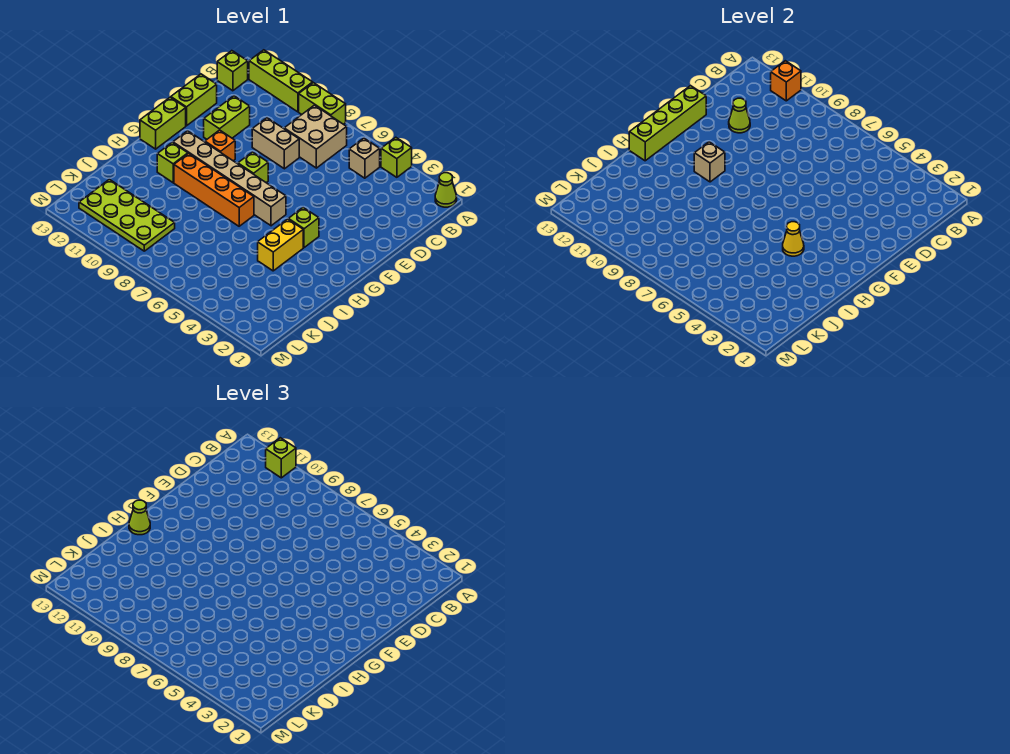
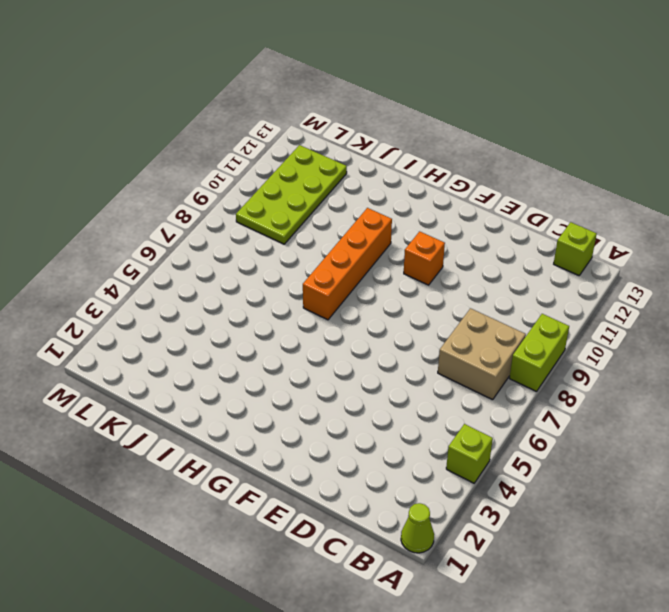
none -> lime 1x3 brick [249,50,313,112]
none -> tan 1x1 brick [349,138,380,178]
none -> tan 1x2 brick [252,118,299,169]

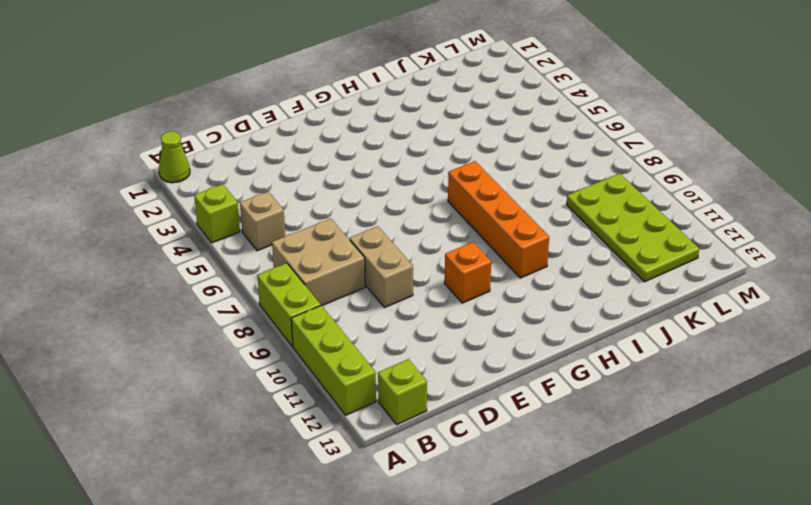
none -> lime 1x2 brick [204,96,250,139]
none -> lime 1x2 brick [171,74,217,126]
none -> lime 1x1 brick [238,152,268,183]

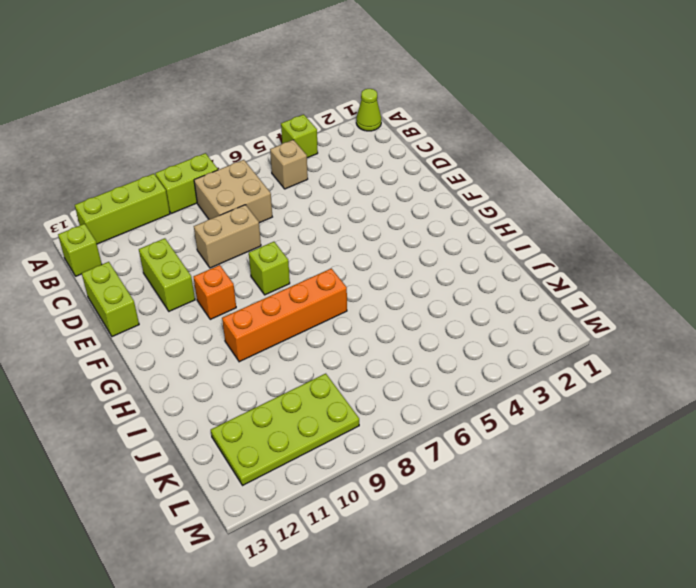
none -> lime 1x2 brick [140,97,186,149]
none -> lime 1x1 brick [288,208,319,248]
none -> tan 1x6 brick [173,131,286,226]

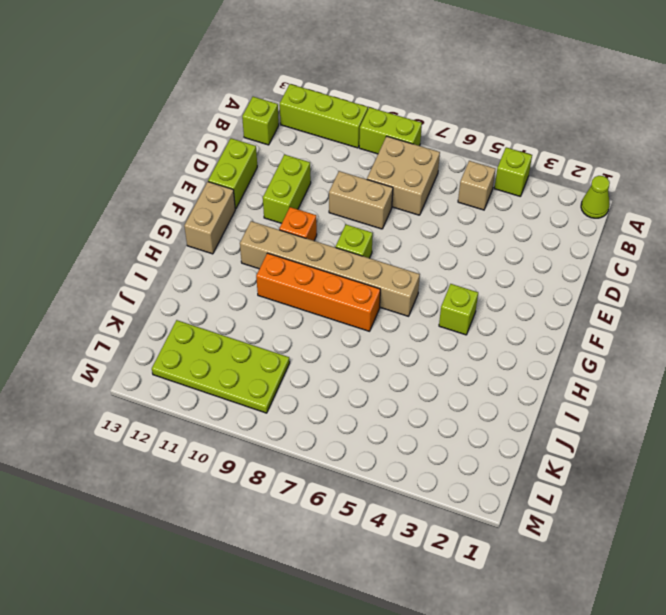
tan 1x2 brick [184,182,235,254] -> lime 1x2 brick [140,97,186,149]
none -> yellow 1x2 brick [258,219,303,271]
none -> lime 1x1 brick [157,143,188,183]
none -> orange 1x1 brick [771,61,801,101]

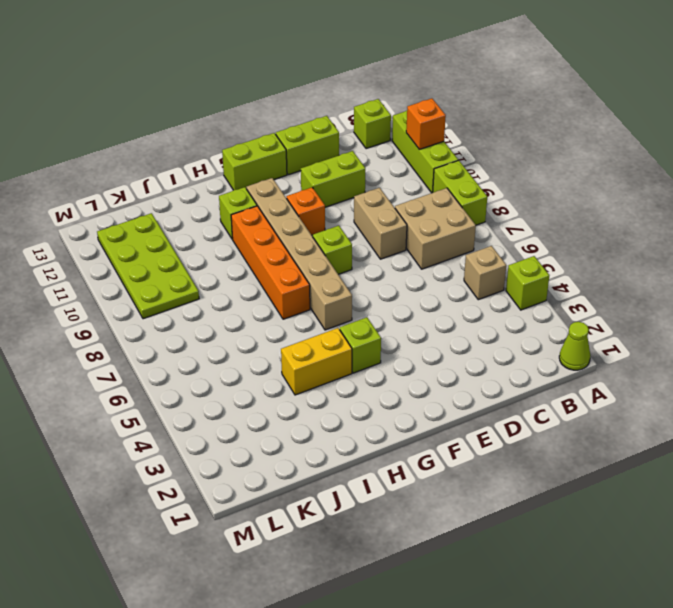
none -> lime 1x1 cone [729,98,750,133]
none -> lime 1x4 brick [629,86,706,161]
none -> tan 1x1 brick [694,142,725,182]

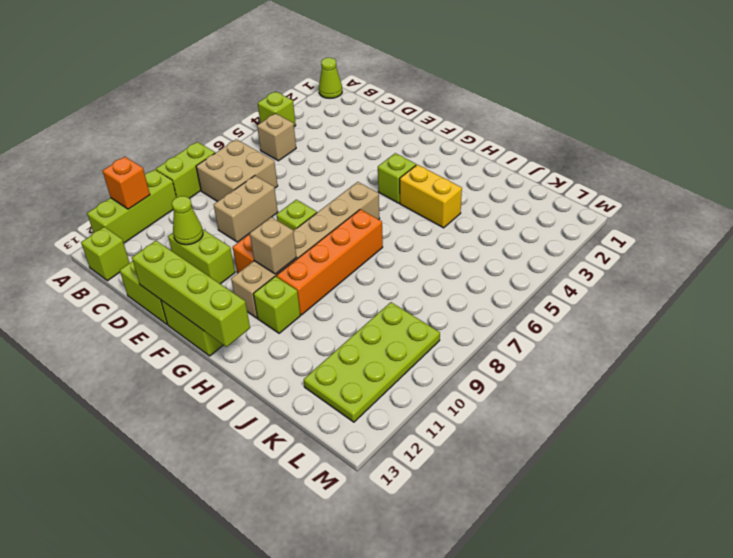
none -> yellow 1x1 cone [783,222,804,256]
none -> lime 1x1 brick [266,438,296,478]
none -> lime 1x1 cone [129,500,150,535]

